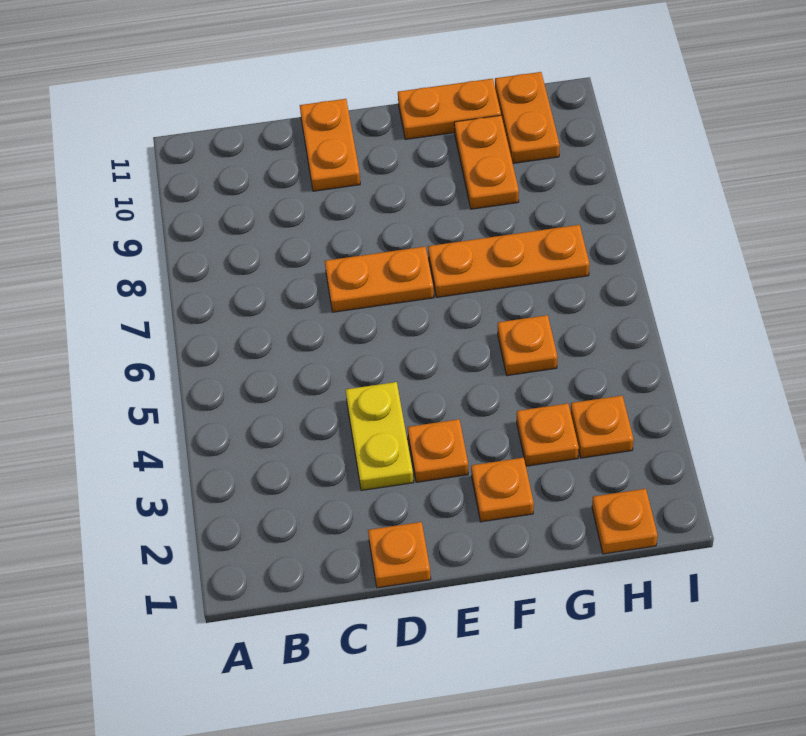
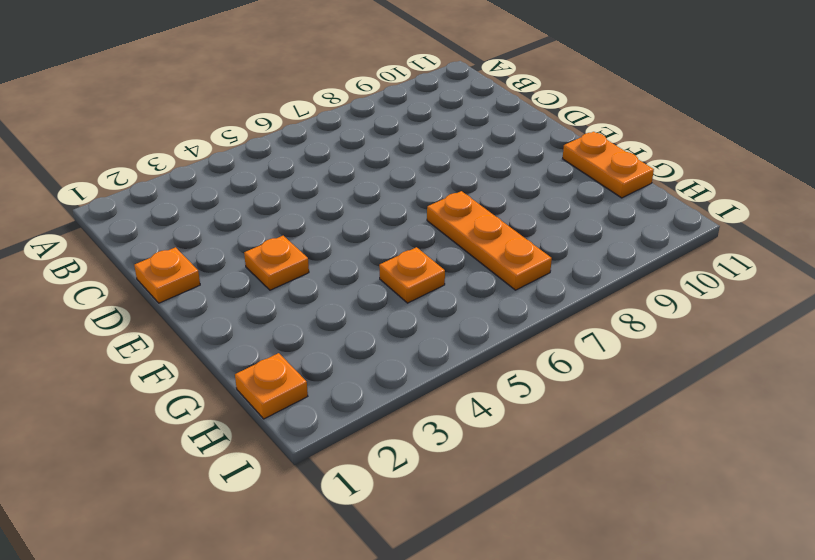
none -> yellow 1x2 plate [346,382,414,491]
none -> orange 1x2 plate [325,247,434,312]
none -> orange 1x2 plate [300,99,360,191]

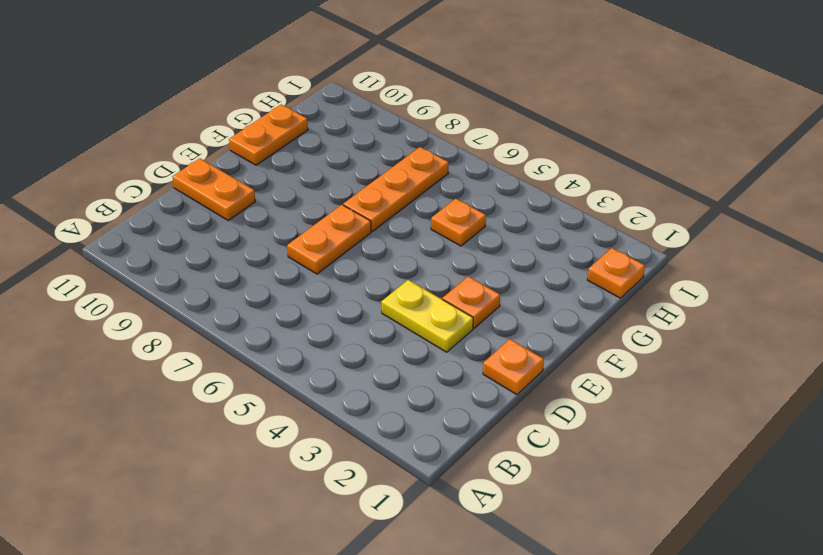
none -> orange 1x1 plate [471,458,534,522]
none -> orange 1x1 plate [517,403,579,466]
none -> orange 1x2 plate [454,115,519,209]

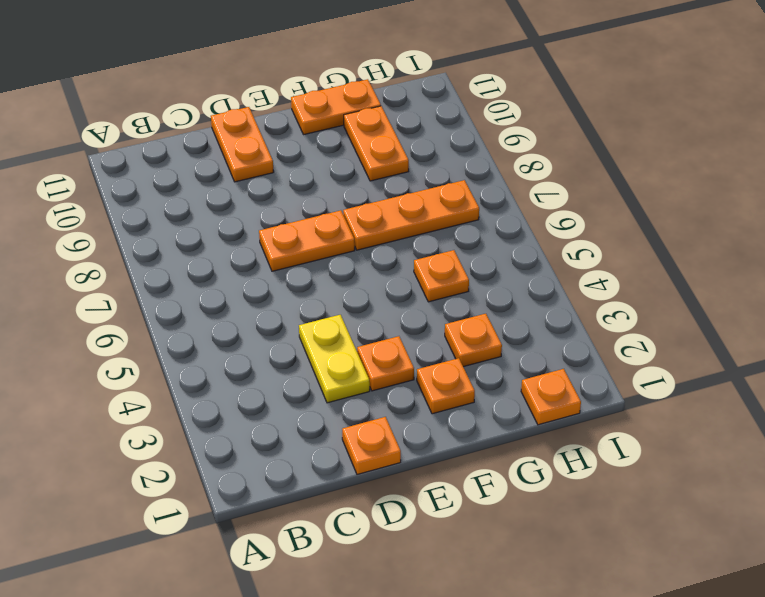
none -> orange 1x1 plate [571,396,634,458]
none -> orange 1x2 plate [495,72,560,163]

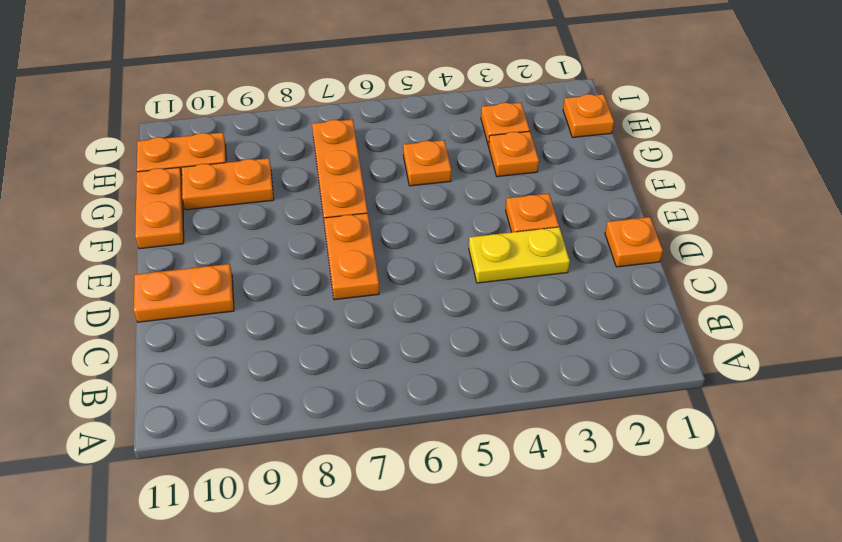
none -> orange 1x1 plate [471,458,534,522]

